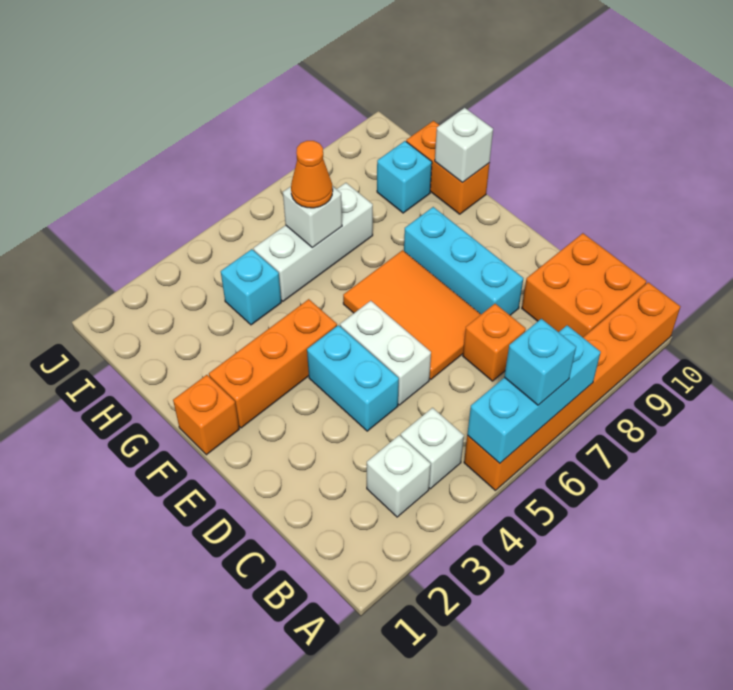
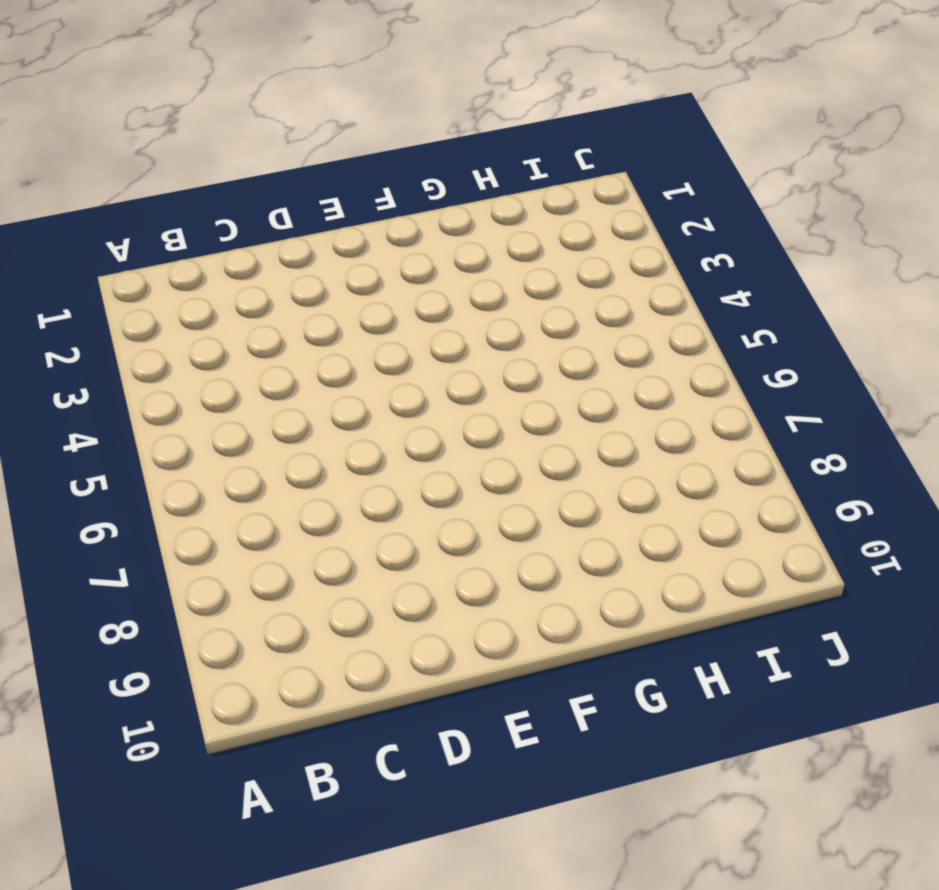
none -> orange 1x6 brick [464,282,681,490]
none -> white 1x1 brick [367,435,431,517]
none -> white 1x1 brick [401,408,464,489]

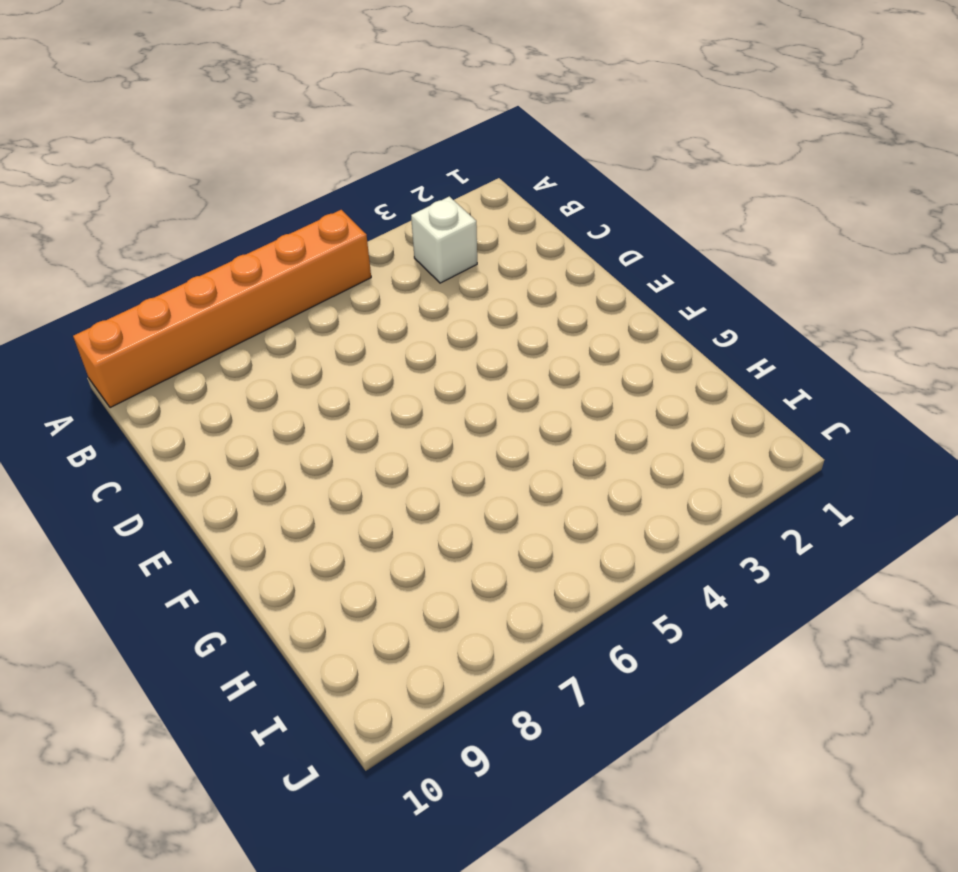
none -> white 1x1 brick [401,408,464,489]
none -> orange 2x2 brick [522,233,647,337]
none -> orange 1x1 brick [463,304,526,381]

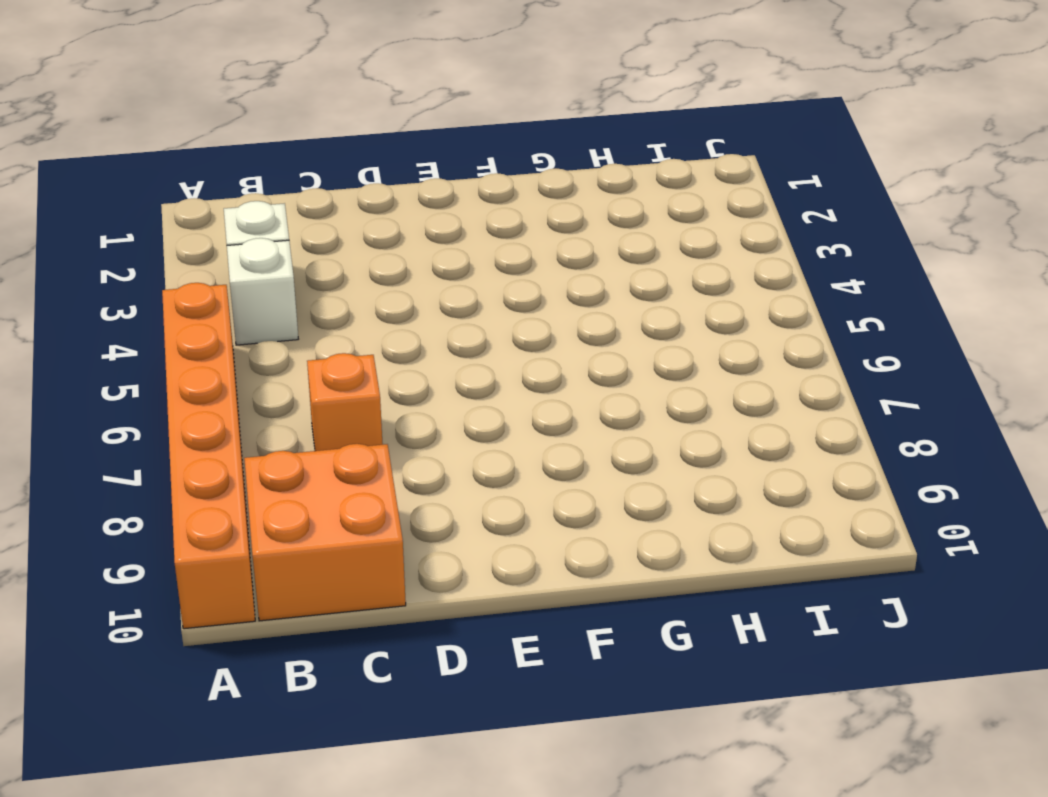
none -> cyan 1x2 brick [307,325,399,431]
none -> white 1x2 brick [340,301,431,405]
none -> orange 2x3 tile [343,250,481,379]

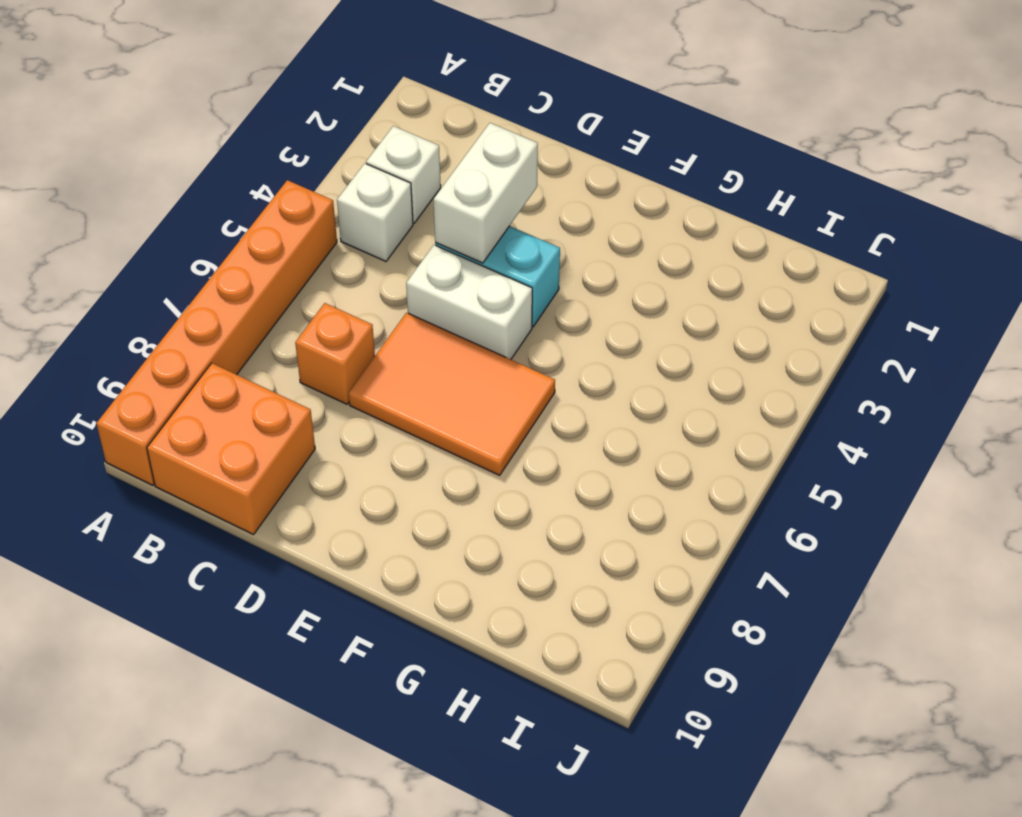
white 1x2 brick [433,123,538,263] -> none
none -> cyan 1x3 brick [404,207,523,315]
none -> orange 1x1 brick [173,375,239,455]
none -> orange 1x3 brick [209,299,337,428]

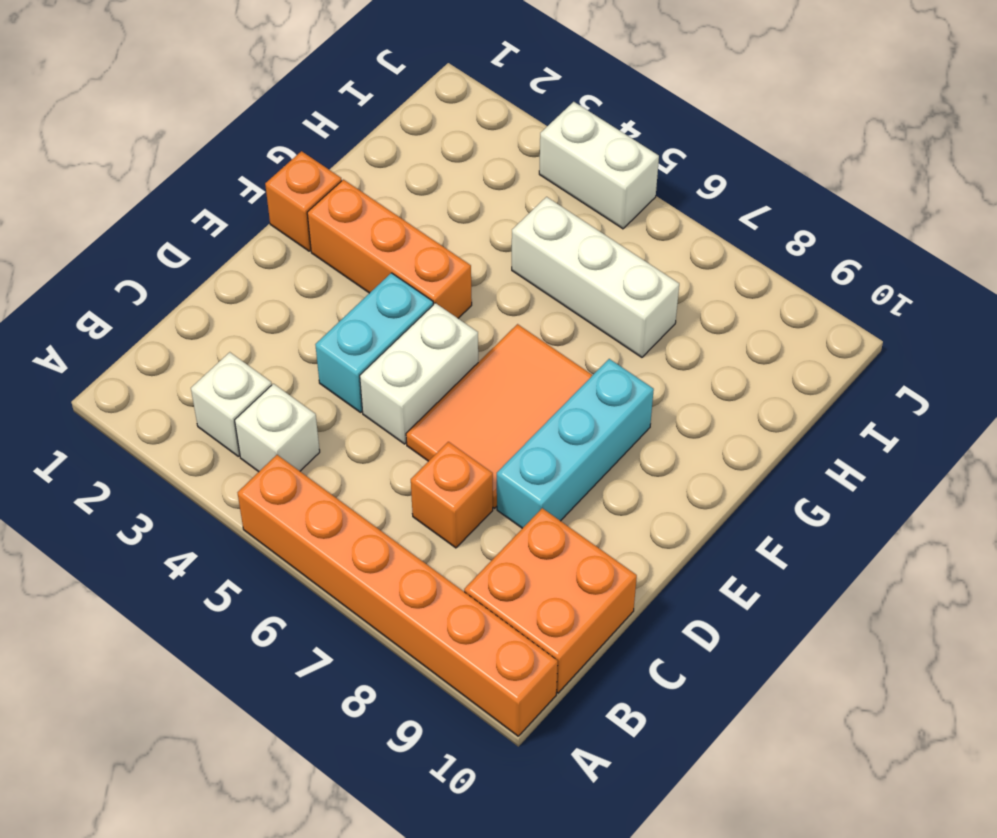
white 1x2 brick [539,102,659,229] -> none
none -> orange 1x2 brick [406,121,490,214]
none -> cyan 1x1 brick [221,249,281,325]
none -> cyan 1x1 brick [377,141,432,213]

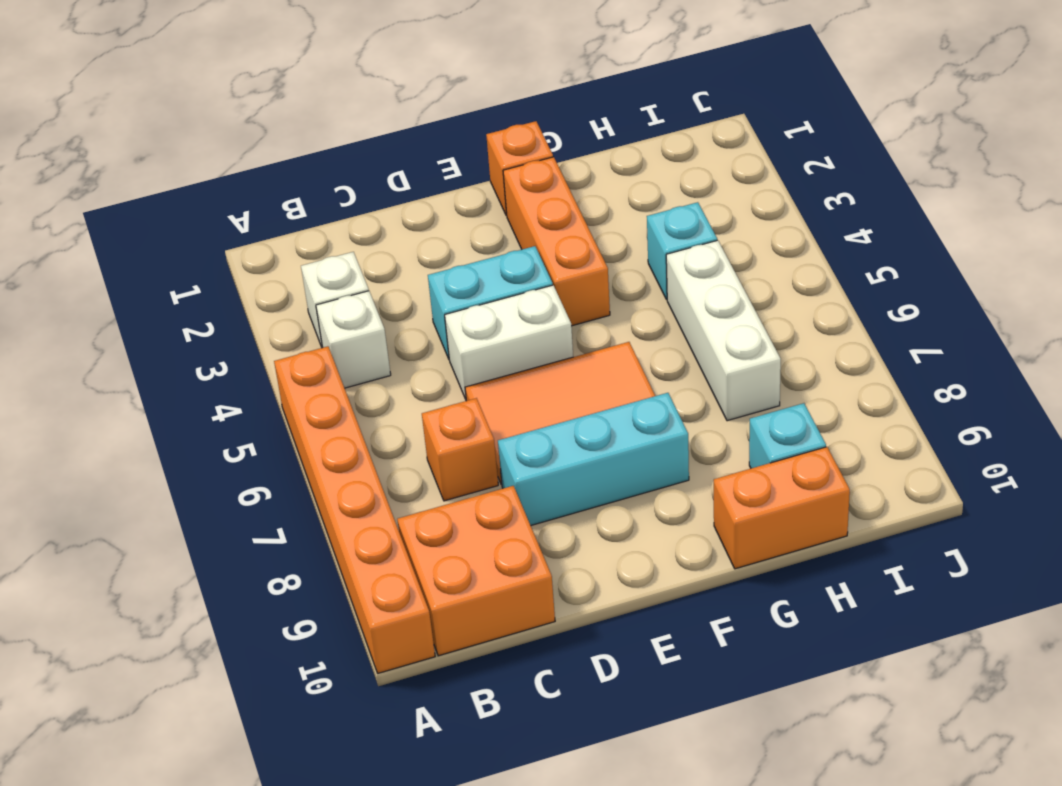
none -> cyan 1x3 brick [467,325,601,463]
none -> white 1x1 brick [435,108,493,183]
none -> white 1x1 brick [283,186,342,248]

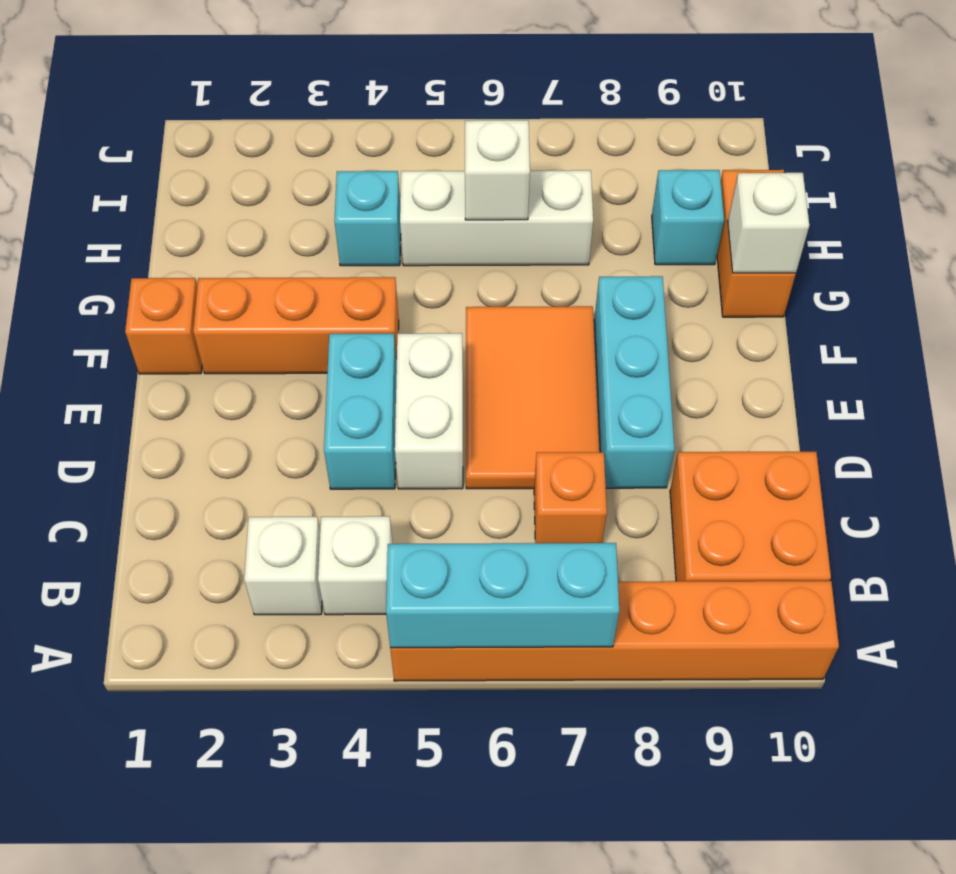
none -> cyan 1x1 brick [504,319,576,405]
none -> orange 1x1 cone [291,141,333,208]

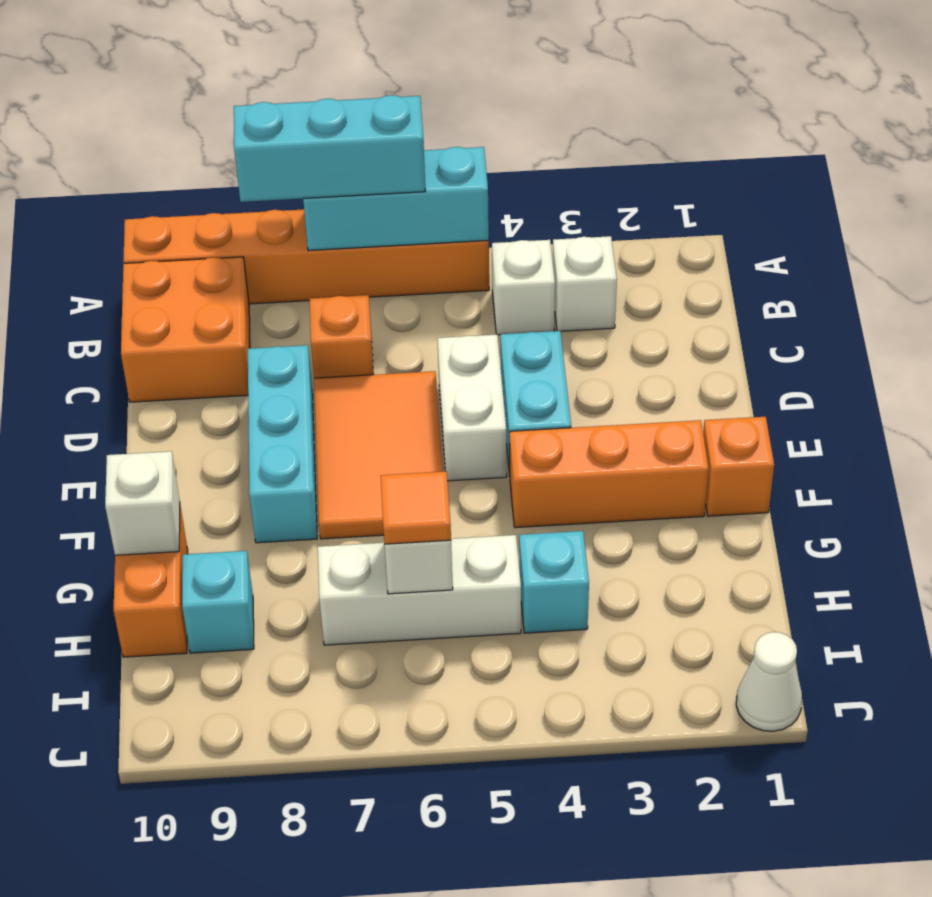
cyan 1x3 brick [234,95,425,202] -> cyan 1x1 brick [504,319,576,405]
orange 1x1 tile [381,471,451,544] -> orange 1x1 cone [291,141,333,208]
white 1x1 cone [736,632,802,731] -> none

